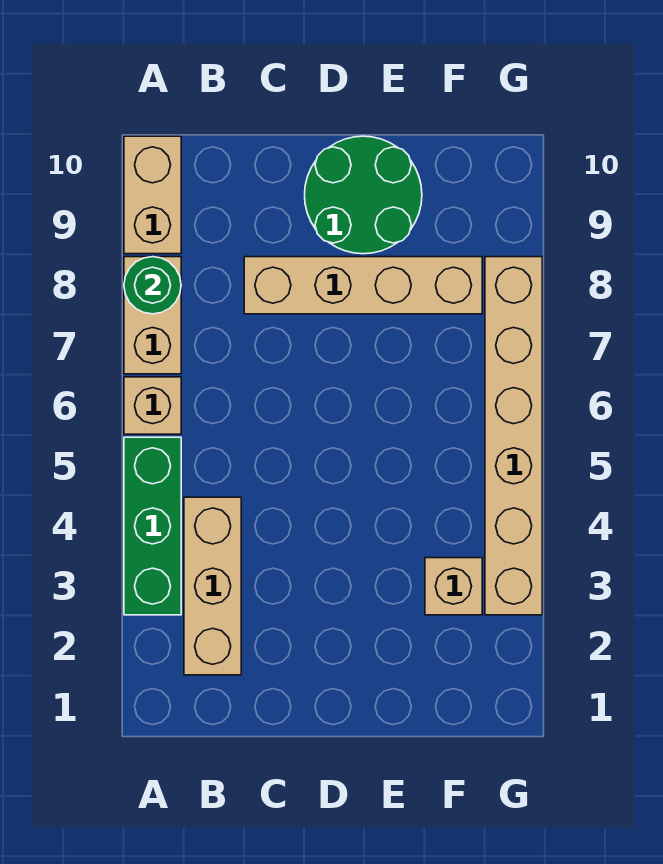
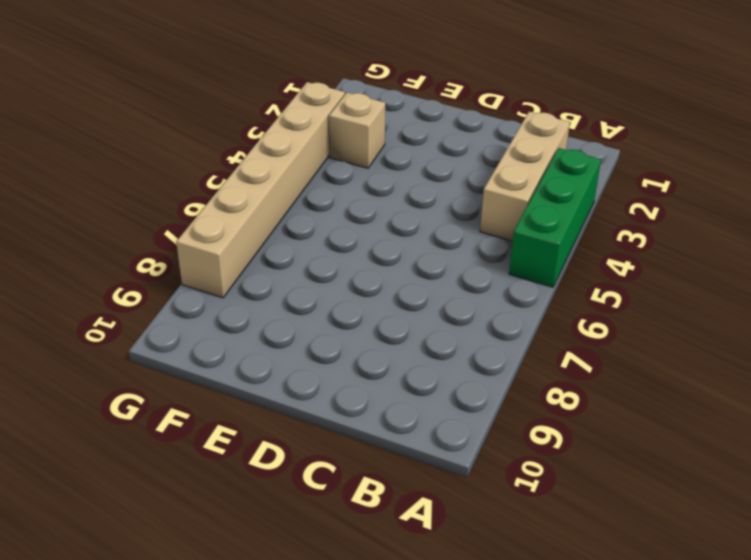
none -> tan 1x1 brick [124,377,181,434]
none -> tan 1x2 brick [124,257,181,374]

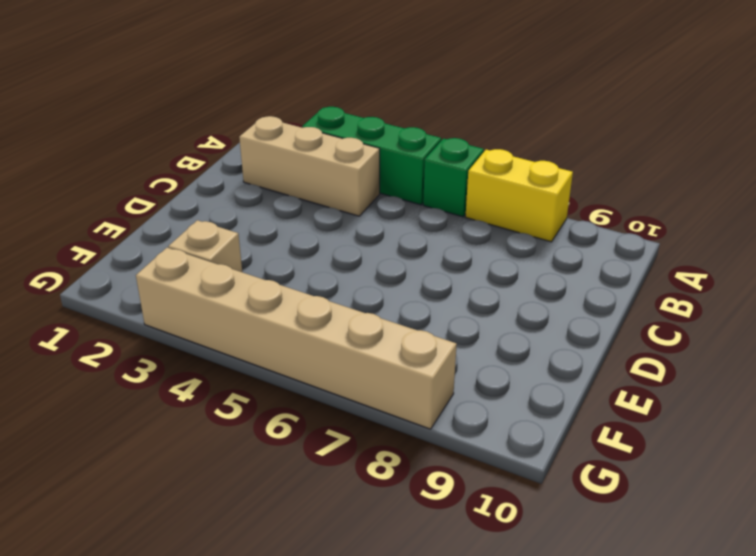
green 1x1 brick [423,138,484,217] -> tan 1x1 brick [124,377,181,434]
yellow 1x2 brick [466,149,573,242] -> tan 1x2 brick [124,257,181,374]
none -> tan 1x2 brick [124,136,181,254]
none -> tan 1x4 brick [244,257,482,314]

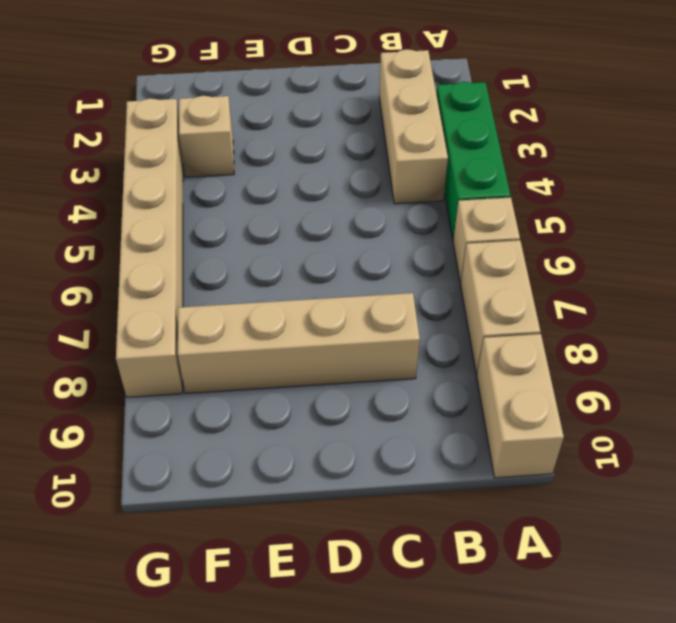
none -> green 2x2 round brick [305,136,422,254]
none -> green 1x1 round brick [124,257,181,314]

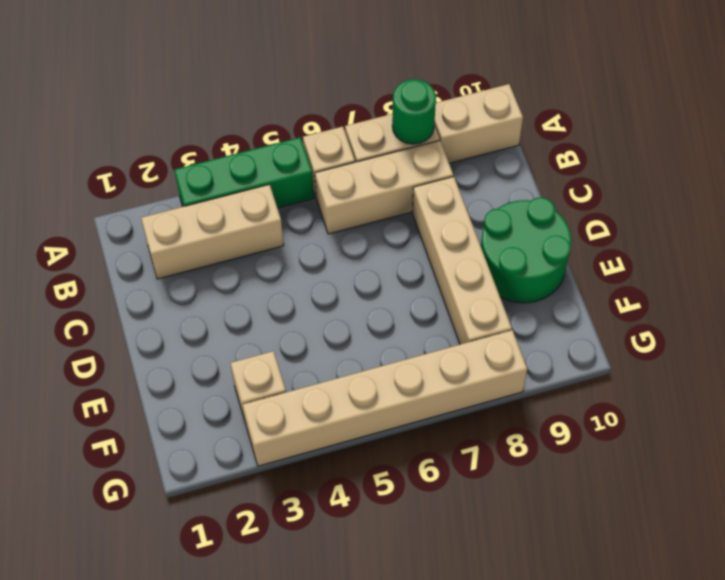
tan 1x3 brick [315,141,453,234] -> none

